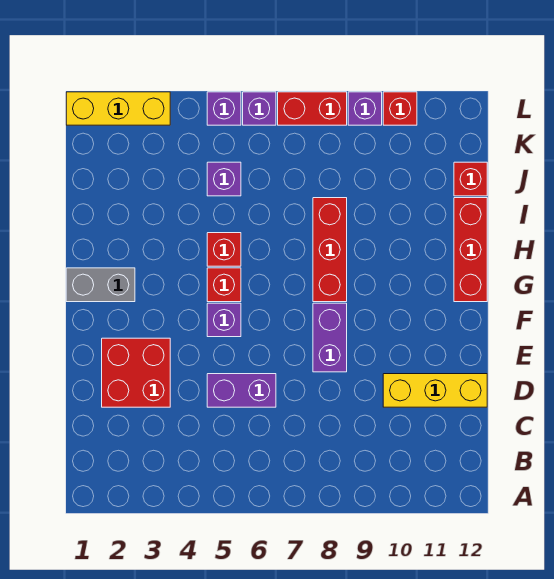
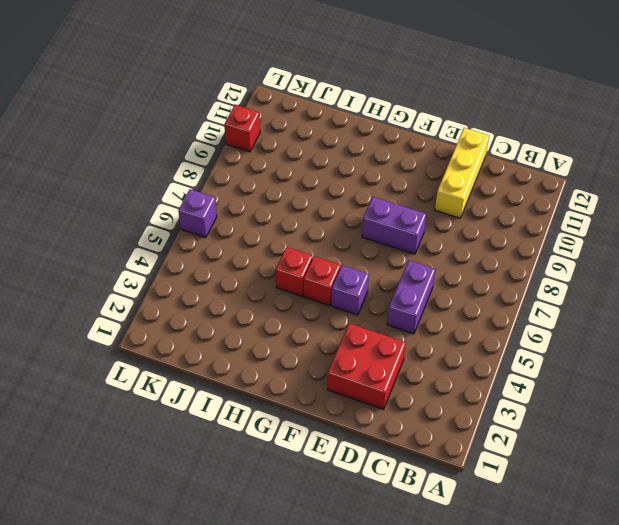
none -> grey 1x2 brick [66,268,135,302]
none -> red 1x3 brick [313,198,347,302]
none -> red 1x3 brick [454,198,487,302]

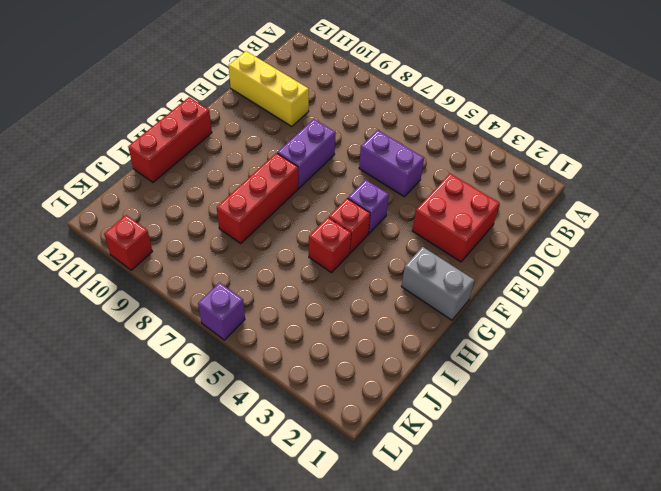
none -> purple 1x1 brick [207,162,241,196]
none -> red 1x1 brick [454,162,487,196]
none -> yellow 1x3 brick [66,92,170,125]

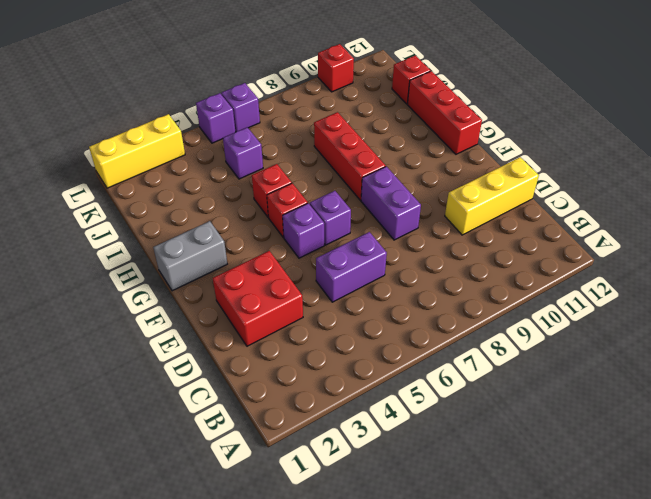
purple 1x1 brick [310,191,351,245] -> purple 1x1 brick moved to [348,92,382,125]
none -> red 1x2 brick [278,92,347,125]

